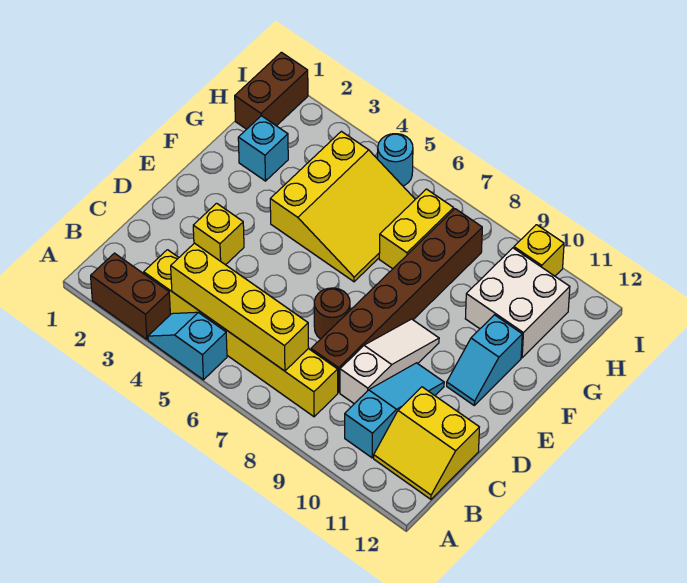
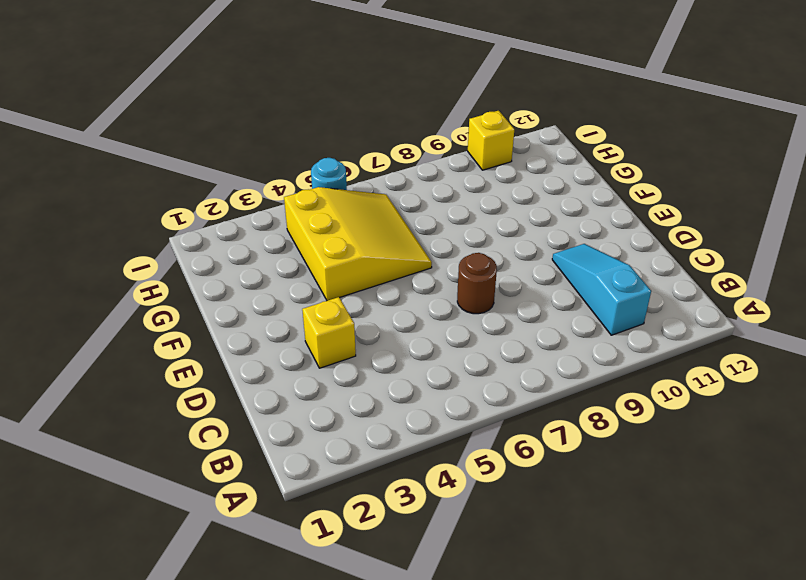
none -> brown 1x2 brick [91,253,170,339]
none -> cyan 1x2 slope [148,312,227,380]
none -> yellow 1x6 brick [144,250,338,417]

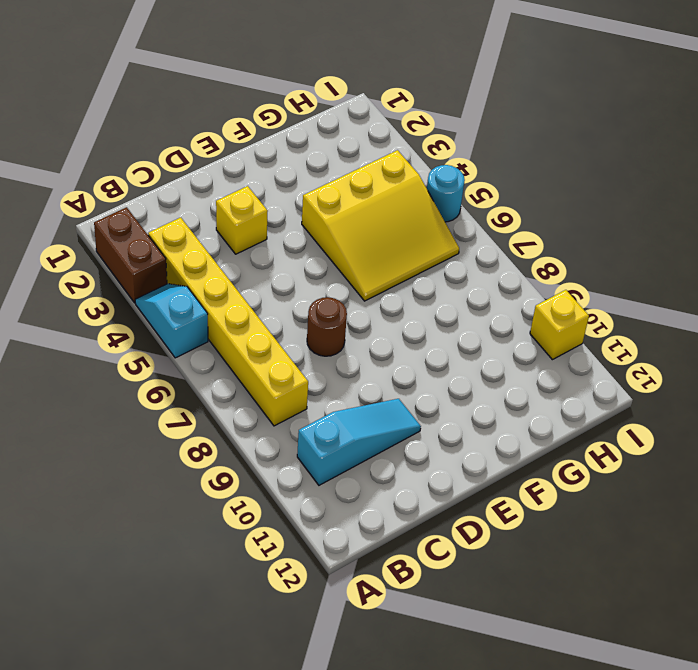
none -> yellow 2x2 slope [374,387,479,499]
none -> brown 1x6 brick [311,209,482,393]
none -> white 1x3 slope [340,319,439,404]

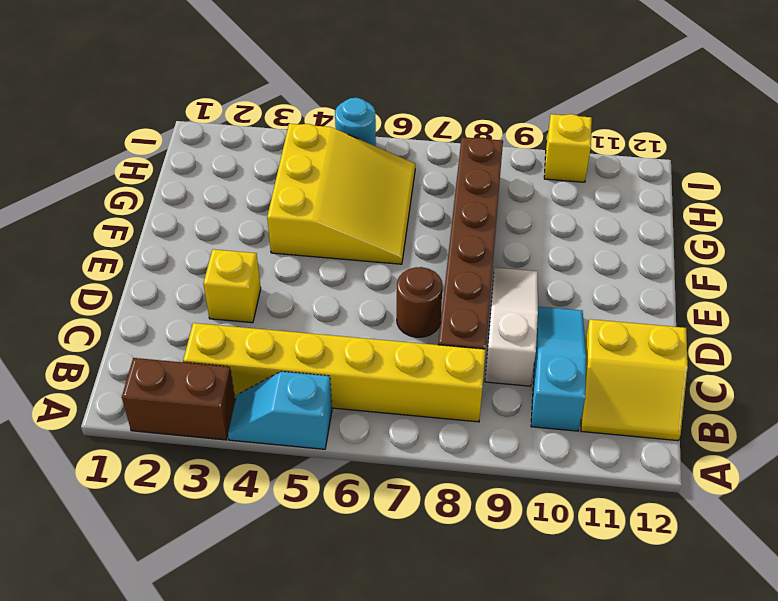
none -> cyan 1x2 slope [447,315,522,405]
none -> cyan 1x1 brick [238,116,288,181]
none -> yellow 1x2 brick [379,189,454,269]

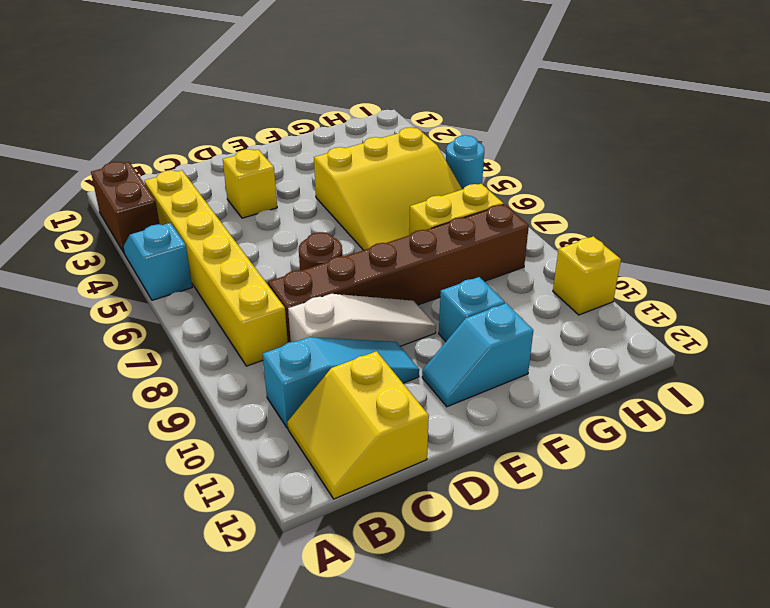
cyan 1x1 brick [439,277,505,341] -> cyan 1x1 brick moved to [238,116,288,181]
none -> white 2x2 brick [465,248,570,358]
none -> brown 1x2 brick [235,52,308,129]
none -> yellow 1x4 brick [171,243,309,371]

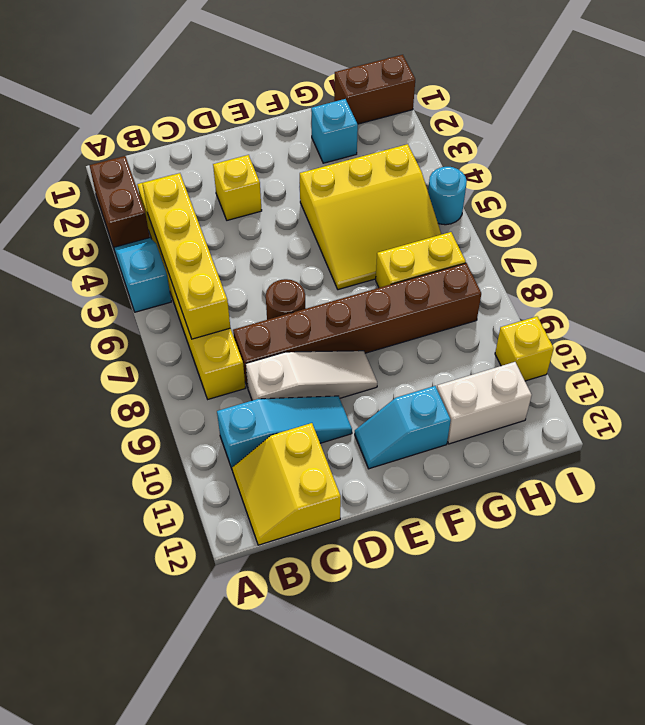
white 1x2 brick [437,362,532,444] -> white 2x2 brick [465,248,570,358]

